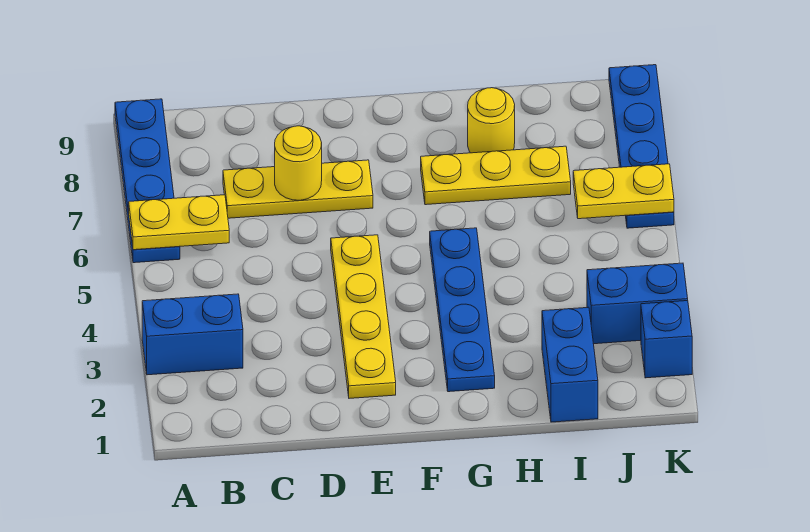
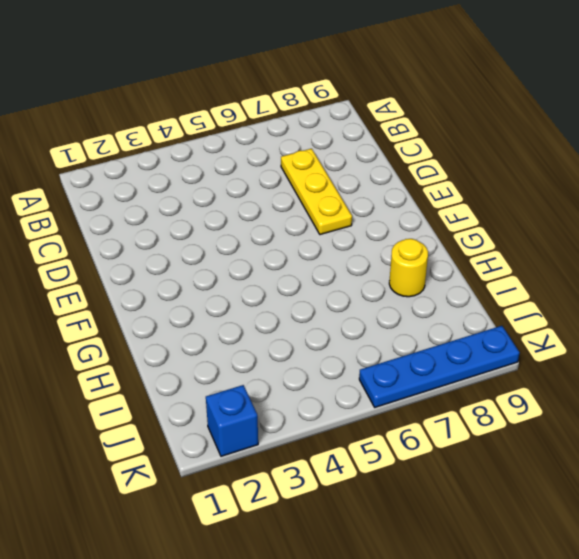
none -> blue 1x2 brick [142,294,243,375]
none -> blue 1x4 plate [115,99,180,263]
none -> yellow 1x4 plate [331,235,396,398]

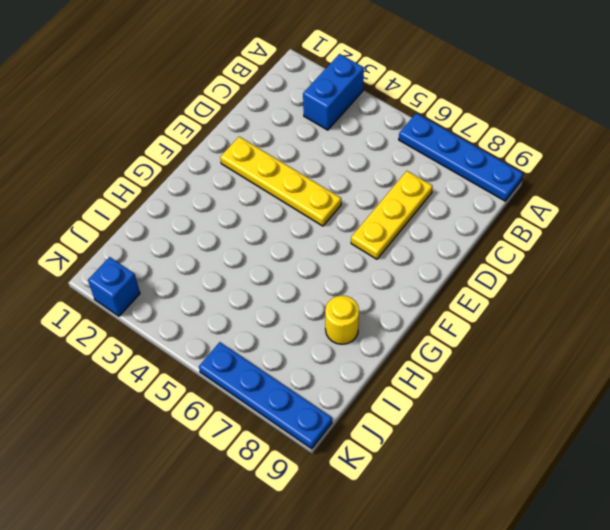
none -> blue 1x4 plate [430,228,495,392]
none -> yellow 1x3 plate [421,146,571,205]
none -> blue 1x2 brick [542,307,598,422]

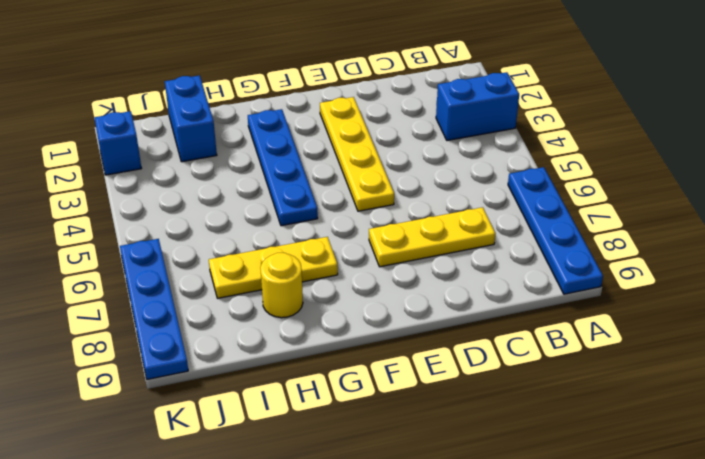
none -> blue 1x2 brick [587,263,688,344]
none -> yellow 1x2 plate [129,195,229,250]
none -> yellow 1x1 round brick [275,126,322,200]

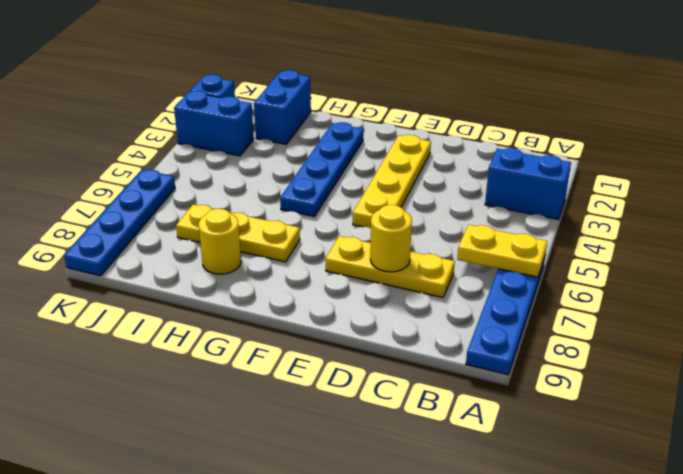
none -> yellow 1x2 plate [573,164,674,219]

